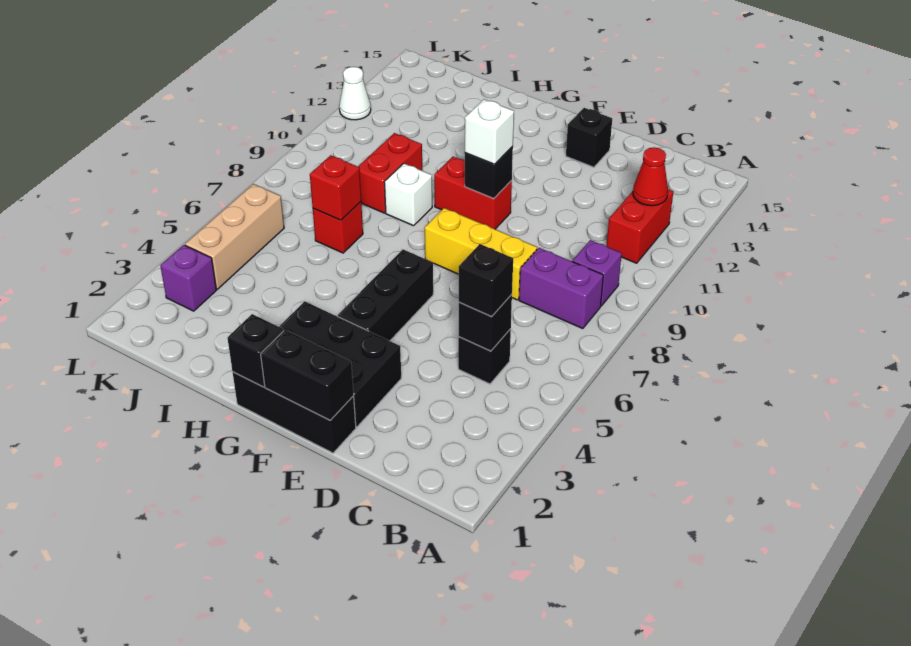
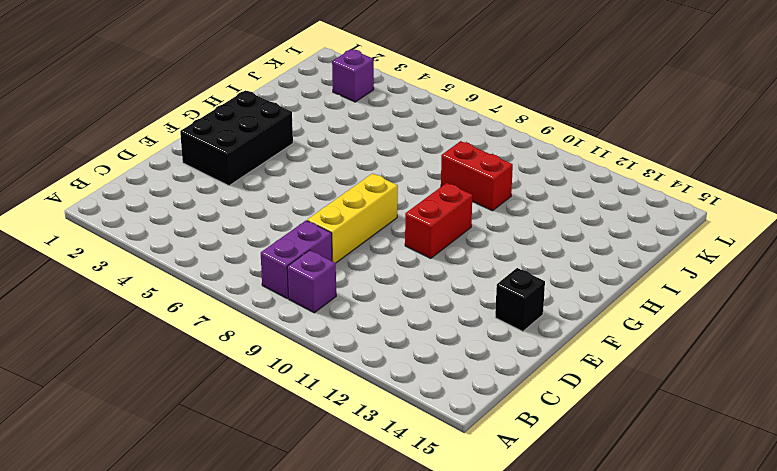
none -> red 1x2 brick [607,189,673,263]
none -> black 1x1 brick [458,329,511,384]
none -> black 1x3 brick [233,372,356,453]

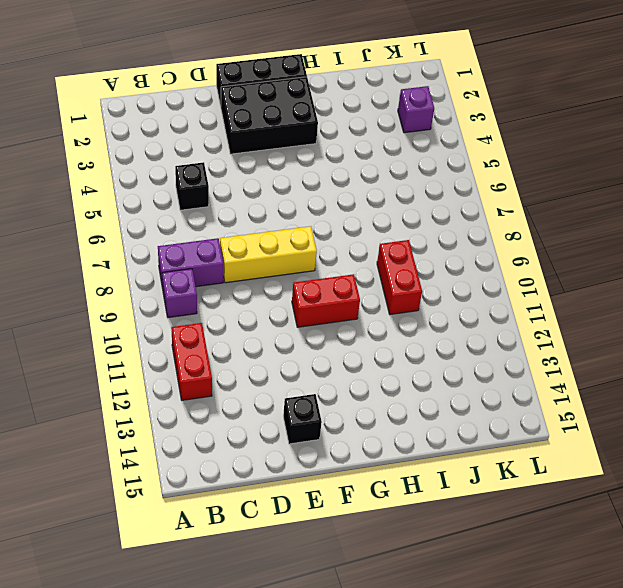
none -> black 1x3 brick [338,249,433,341]
none -> white 1x1 brick [385,163,432,226]
none -> red 1x1 brick [313,202,363,253]

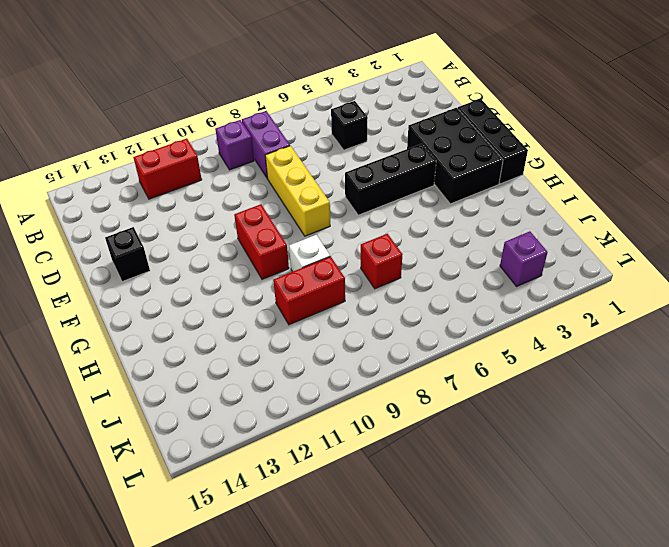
none -> tan 1x3 brick [185,184,284,289]
none -> white 1x1 cone [339,67,371,120]
none -> red 1x1 cone [633,147,668,206]

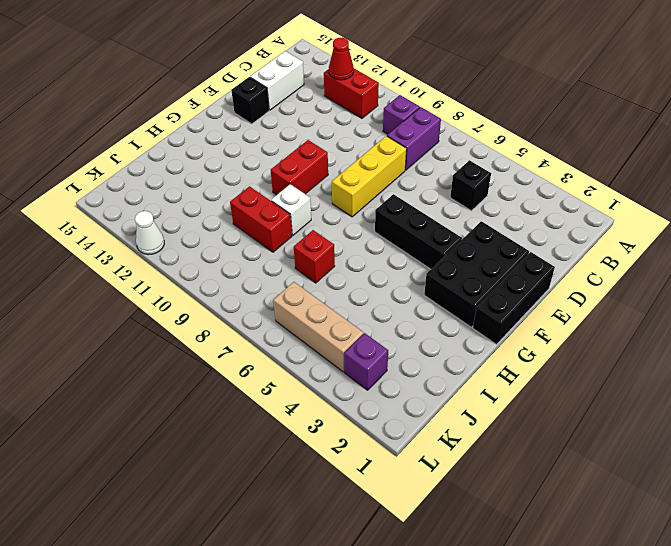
white 1x2 brick [250,51,304,110] -> none
none -> black 1x1 brick [459,294,512,351]
none -> black 1x2 brick [261,330,354,420]
none -> black 1x1 brick [465,146,513,199]

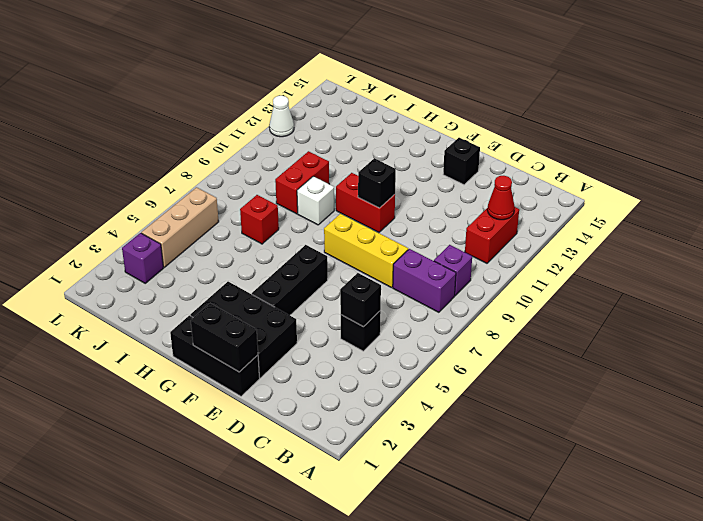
none -> black 1x1 brick [228,314,284,387]
none -> red 1x1 brick [310,155,361,220]
none -> black 1x1 brick [459,244,513,317]

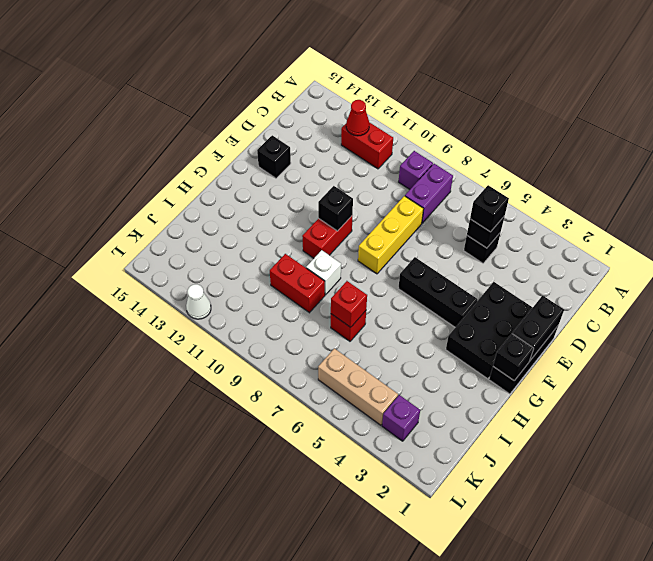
none -> white 1x1 brick [465,99,514,164]

